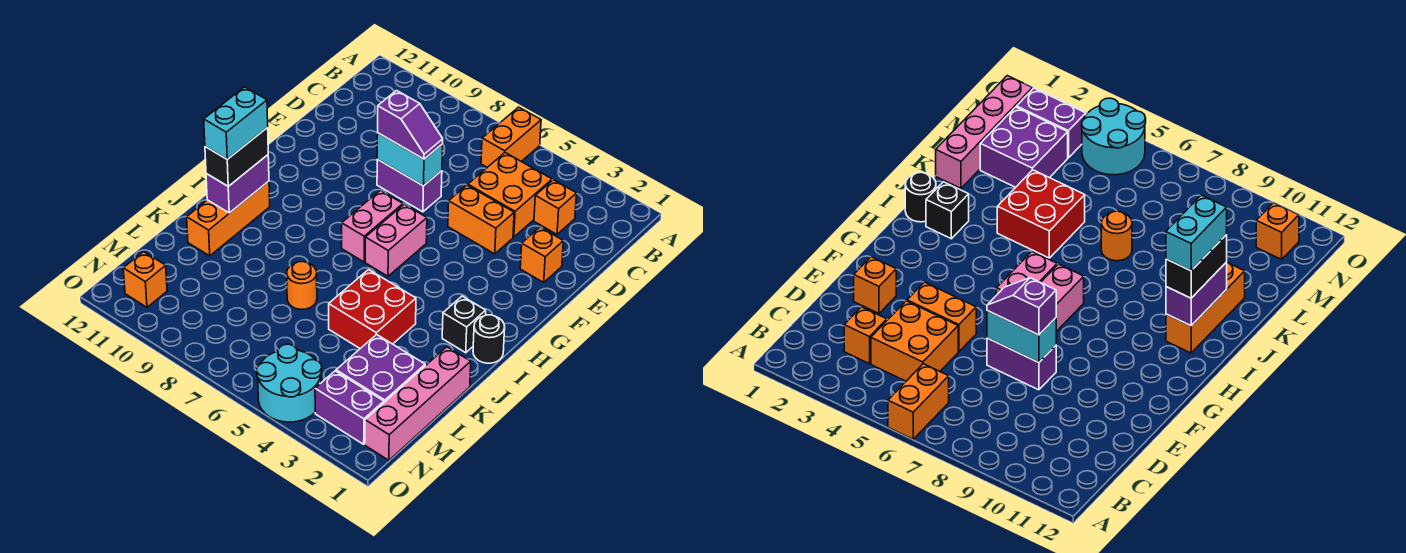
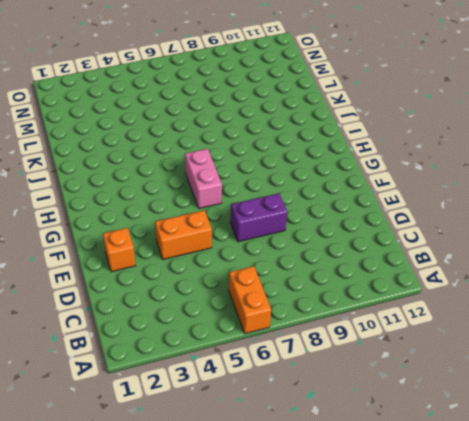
none -> orange 1x1 brick [534,180,577,234]
none -> orange 2x2 brick [468,153,552,237]
none -> pink 1x2 brick [342,190,403,262]

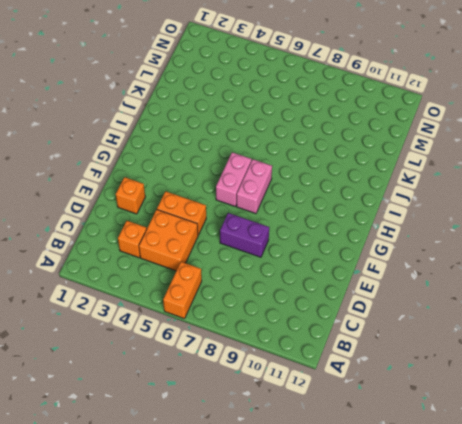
none -> black 1x1 round brick [473,315,505,363]
none -> black 1x1 brick [442,296,486,353]
none -> orange 1x3 brick [187,181,270,256]

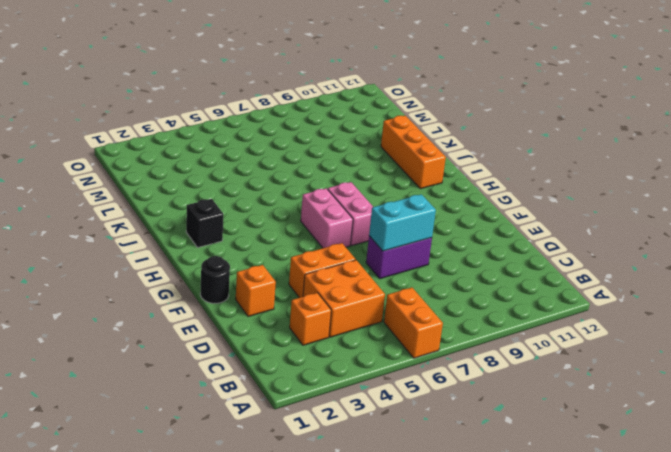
black 1x1 round brick [200,256,230,303] -> black 1x1 round brick moved to [473,315,505,363]
none -> red 2x2 brick [329,270,416,348]
none -> pink 1x4 brick [365,347,471,460]
none -> orange 1x1 round brick [287,262,317,309]

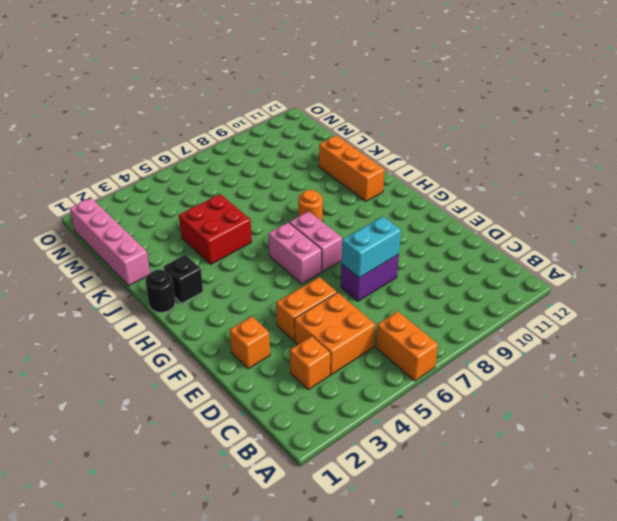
orange 1x1 round brick [298,190,323,221] -> orange 1x1 round brick moved to [287,262,317,309]
none -> purple 2x2 brick [336,334,425,402]
none -> purple 1x2 brick [315,371,384,444]
none -> cyan 2x2 round brick [257,344,322,422]

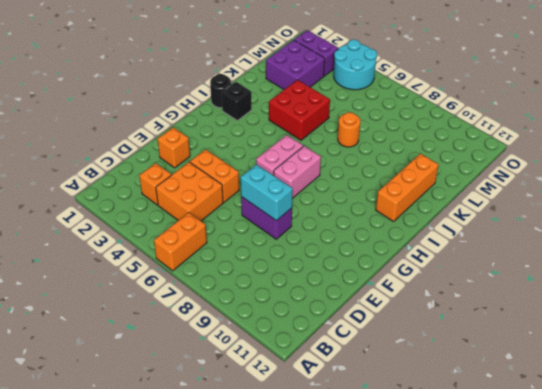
none -> pink 1x4 brick [365,347,471,460]
none -> orange 1x1 brick [123,252,167,307]
none -> purple 1x2 brick [206,155,269,213]

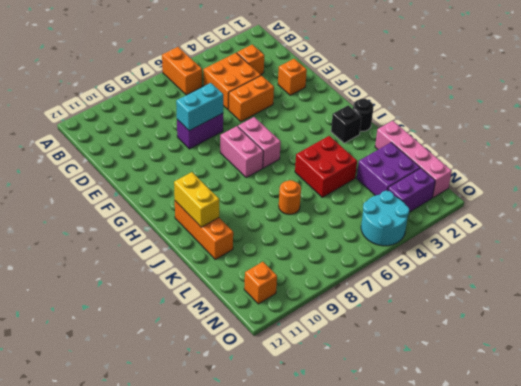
yellow 1x2 brick [174,172,219,227] -> purple 1x2 brick [206,155,269,213]
none -> purple 1x2 slope [378,91,443,159]
none -> black 1x2 brick [205,128,268,186]
none -> cyan 1x2 brick [204,87,268,159]

